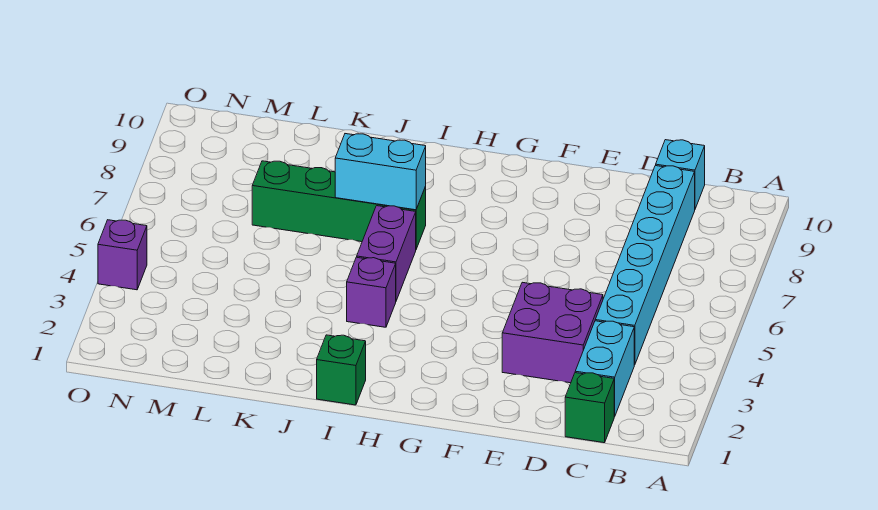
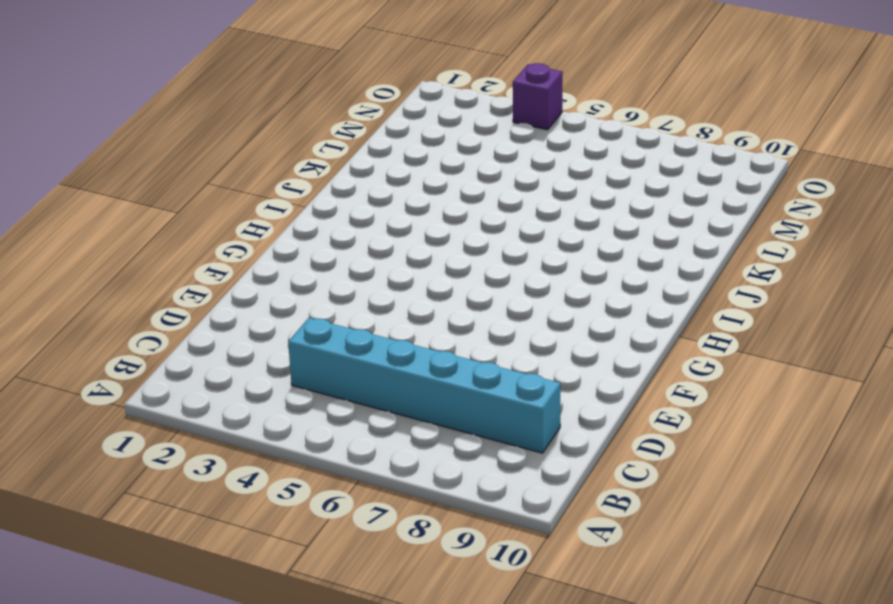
none -> green 1x1 brick [565,373,614,443]
none -> cyan 1x2 brick [575,321,634,417]

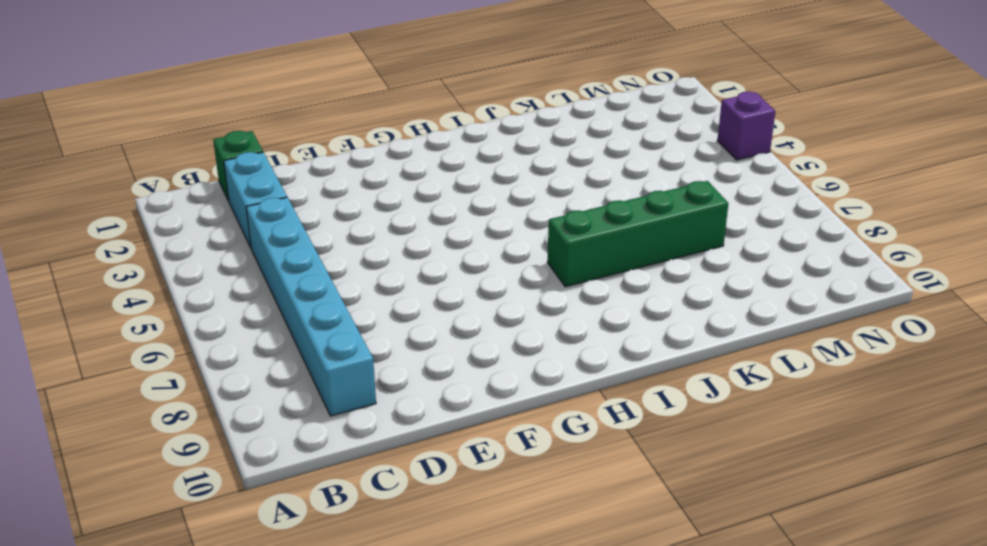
none -> cyan 1x1 brick [656,140,705,209]
none -> purple 2x2 brick [502,282,603,383]

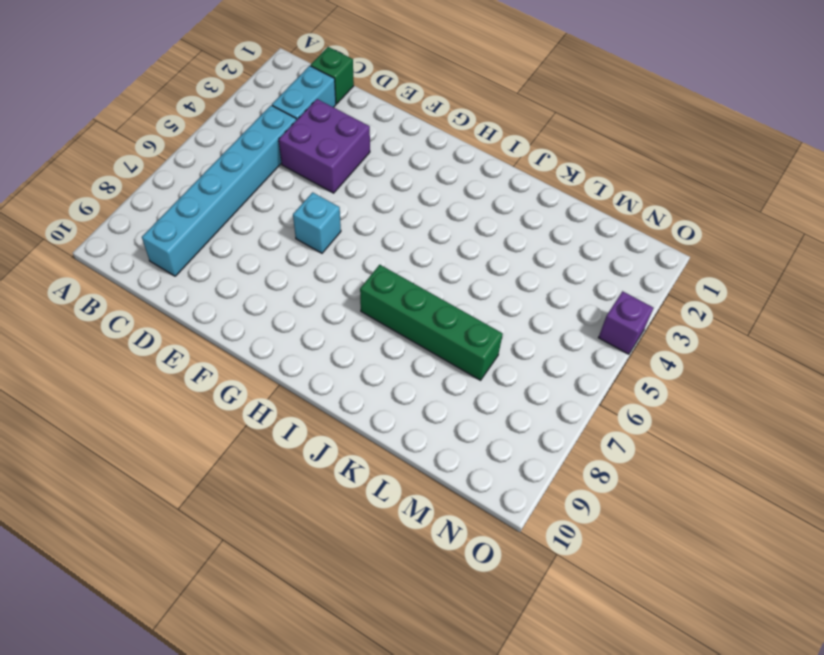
cyan 1x1 brick [293,192,341,253] -> cyan 1x1 brick moved to [656,140,705,209]
none -> green 1x1 brick [317,335,366,405]
none -> purple 1x1 brick [347,257,396,327]

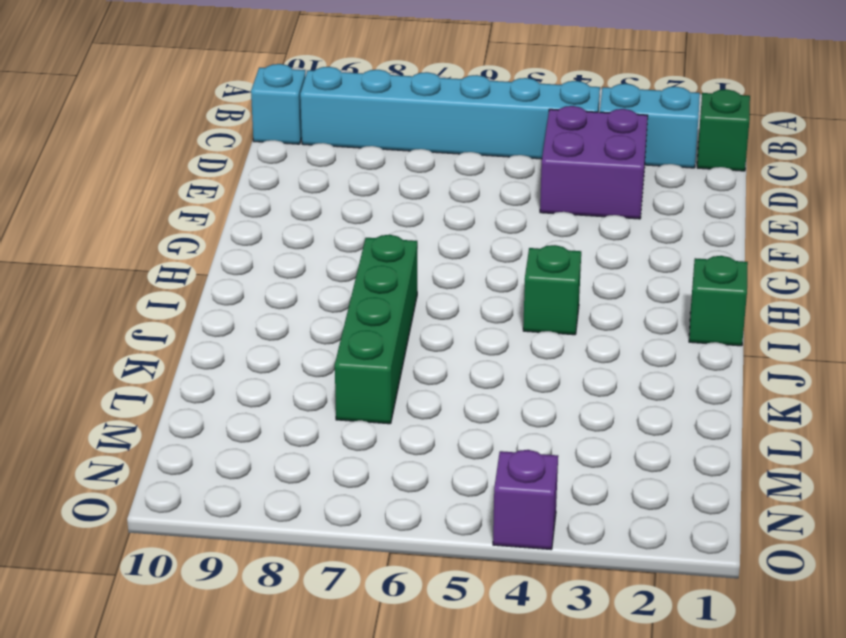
green 1x1 brick [523,245,581,335] -> purple 1x1 brick [347,257,396,327]
none -> purple 1x2 brick [357,206,416,301]
none -> cyan 1x2 brick [335,134,426,210]

